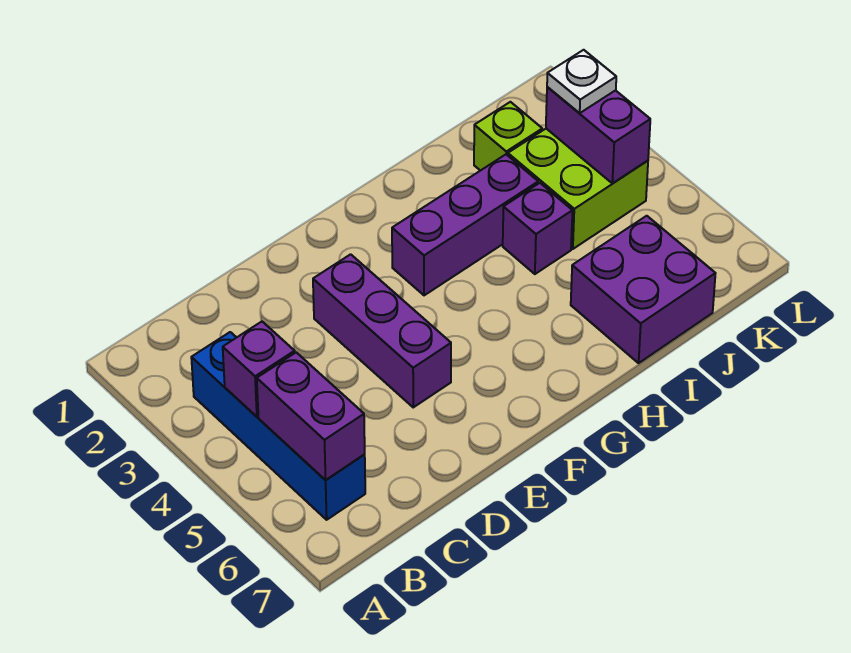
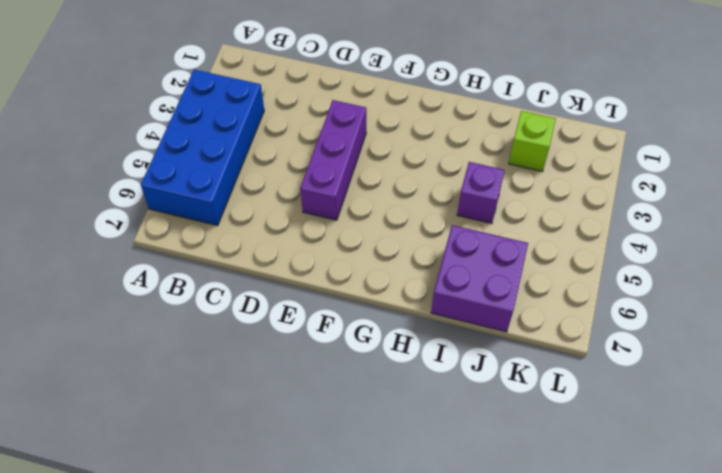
blue 2x4 brick [141,70,264,226] -> blue 1x4 brick [191,332,365,520]
none -> purple 1x3 brick [392,155,538,295]
none -> lime 2x2 brick [508,129,648,249]

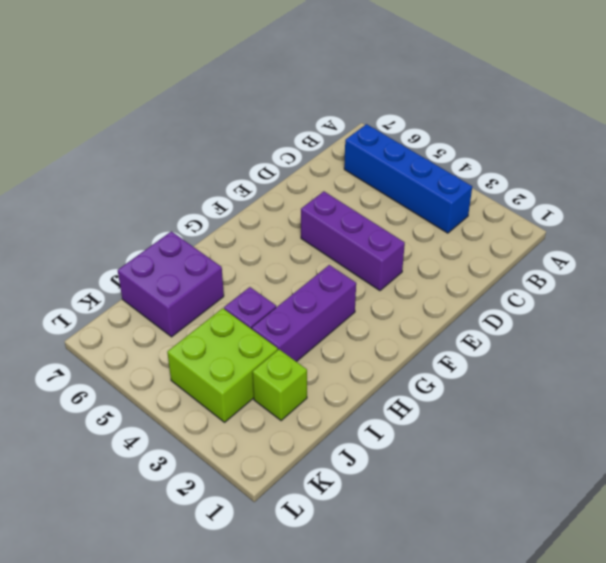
none -> purple 1x1 brick [223,322,295,417]
none -> purple 1x2 brick [257,352,365,480]

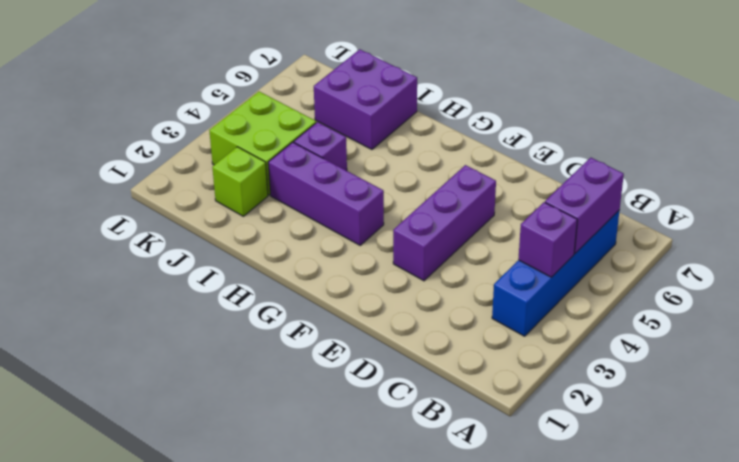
none -> purple 1x2 brick [546,87,650,183]
none -> white 1x1 plate [547,50,616,113]

